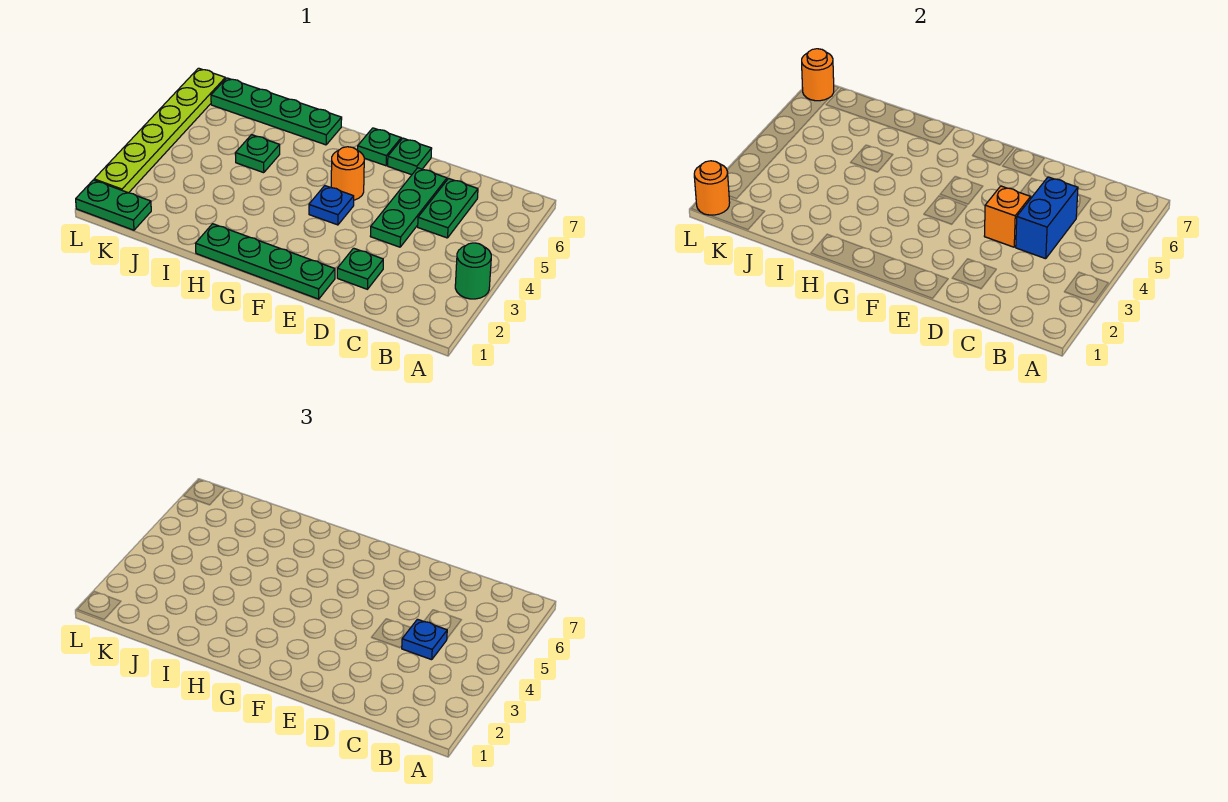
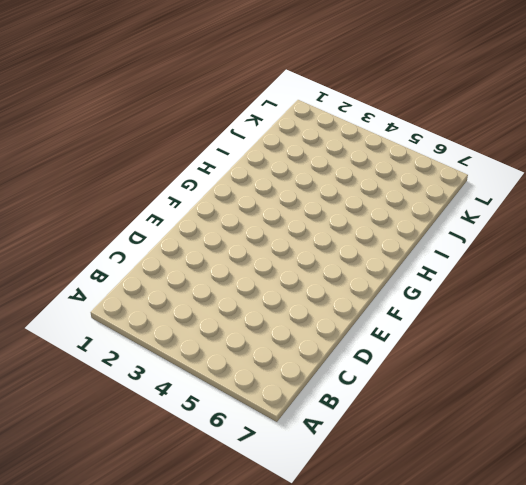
none -> green 1x1 round brick [455,243,491,299]
none -> green 1x2 plate [418,178,478,238]
none -> green 1x1 plate [337,248,383,289]

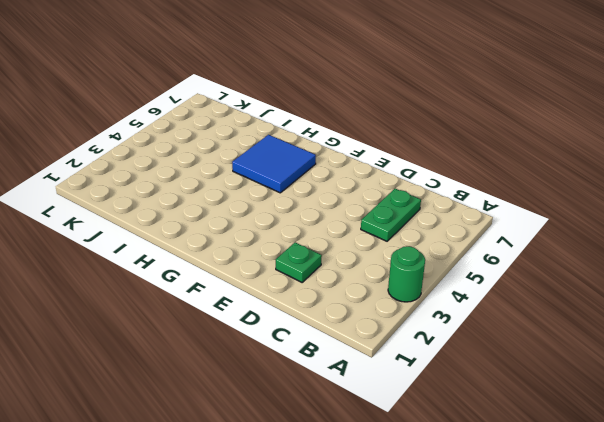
blue 2x2 tile [232,135,316,193] -> none
none -> green 1x3 plate [370,168,447,247]
none -> green 1x4 plate [196,224,335,299]
none -> green 1x1 plate [388,138,432,175]

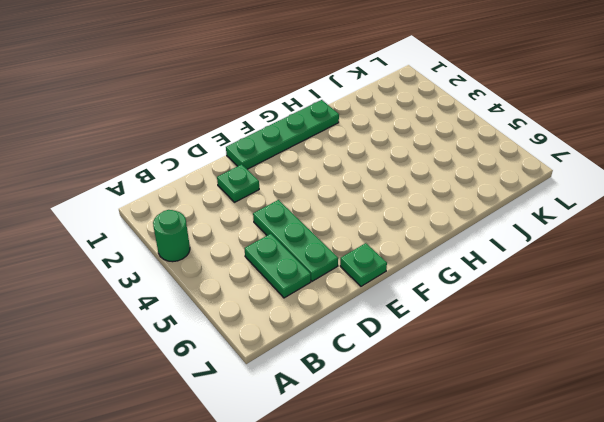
none -> blue 1x1 plate [309,186,354,225]
none -> orange 1x1 round brick [331,147,364,200]
none -> green 1x1 plate [358,128,401,166]

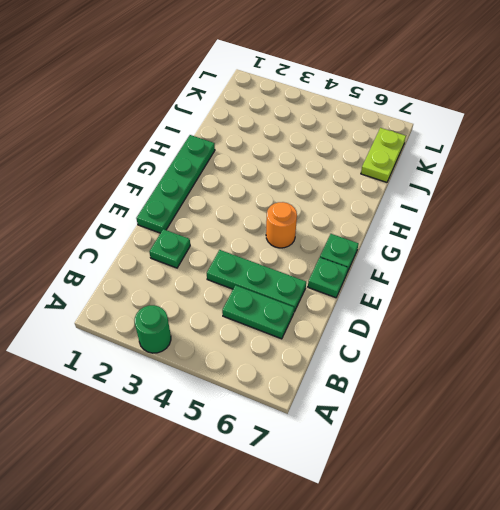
lime 1x2 plate [361,128,406,182] -> green 1x4 plate [211,78,342,145]
none -> blue 1x1 plate [309,186,354,225]
none -> green 1x1 plate [235,135,280,173]
none -> green 1x2 plate [76,180,151,230]

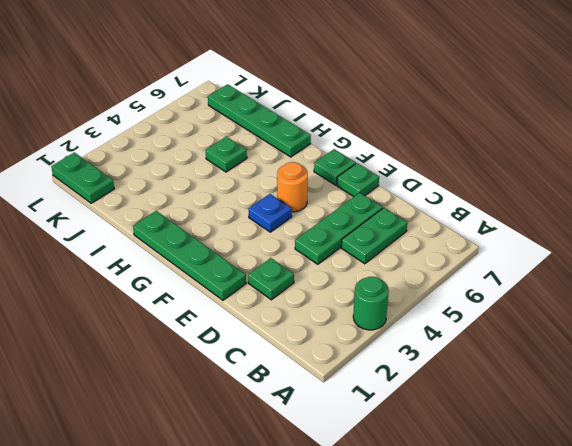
none -> lime 1x6 plate [94,68,225,193]
none -> blue 1x2 brick [1016,177,1078,259]
none -> orange 1x1 brick [984,186,1031,247]

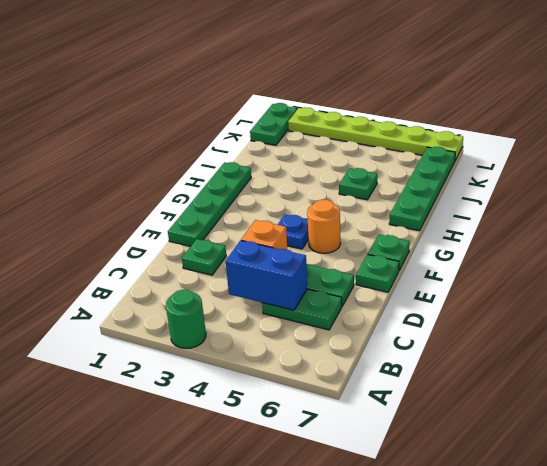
none -> orange 1x1 round brick [694,161,730,215]
none -> orange 1x1 round brick [802,49,834,101]
none -> blue 1x1 plate [402,619,447,660]

